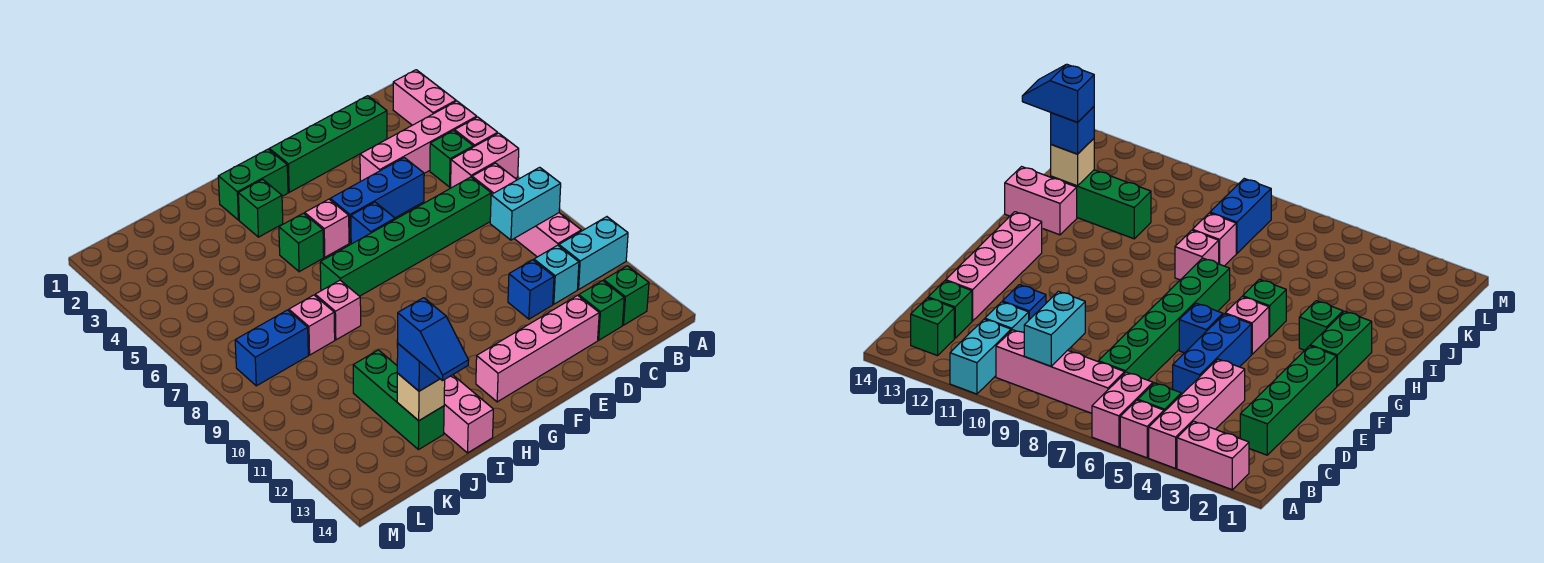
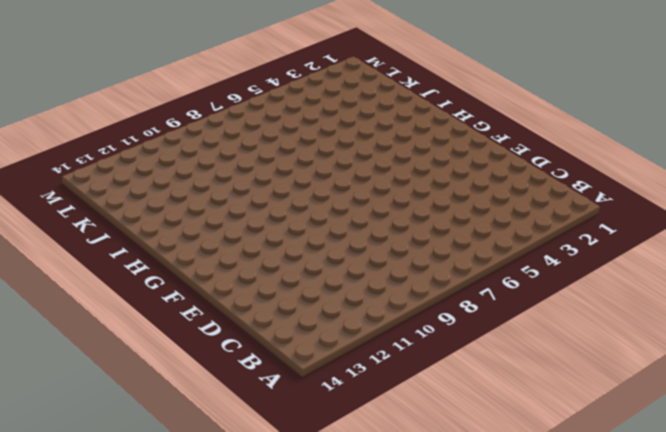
none -> pink 1x2 brick [393,70,456,125]
none -> pink 1x4 brick [360,101,477,181]
none -> pink 1x1 brick [455,117,498,147]

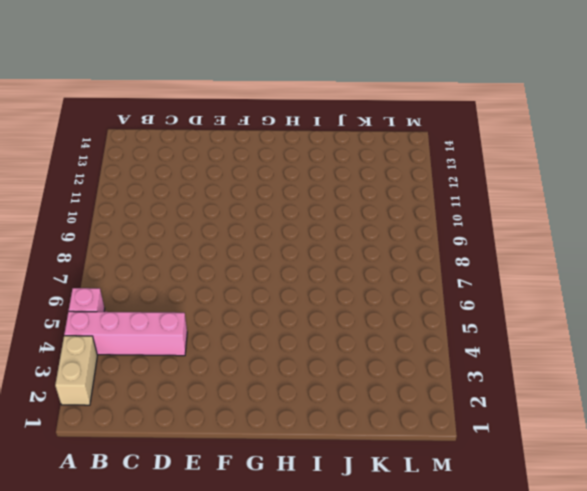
tan 1x2 brick [55,336,97,405] -> pink 1x2 brick [393,70,456,125]
none -> pink 1x2 brick [451,133,519,188]
none -> cyan 1x2 brick [559,217,628,289]
none -> green 1x1 brick [430,130,473,187]

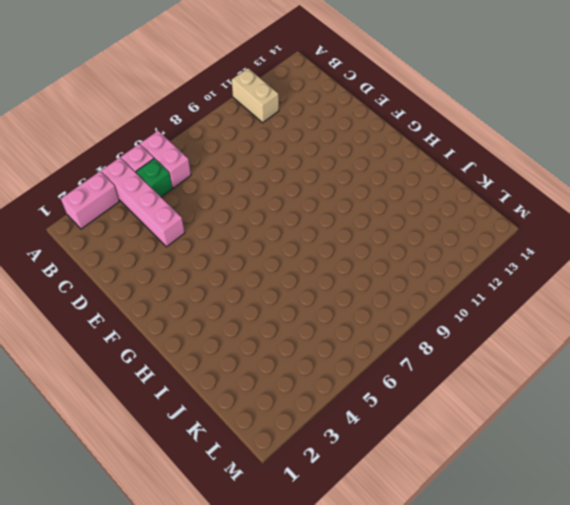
tan 1x2 brick [232,68,279,123] -> cyan 1x2 brick [559,217,628,289]
none -> pink 1x4 brick [472,163,581,257]
none -> green 1x1 brick [604,266,649,325]
none -> green 1x4 brick [269,96,387,192]

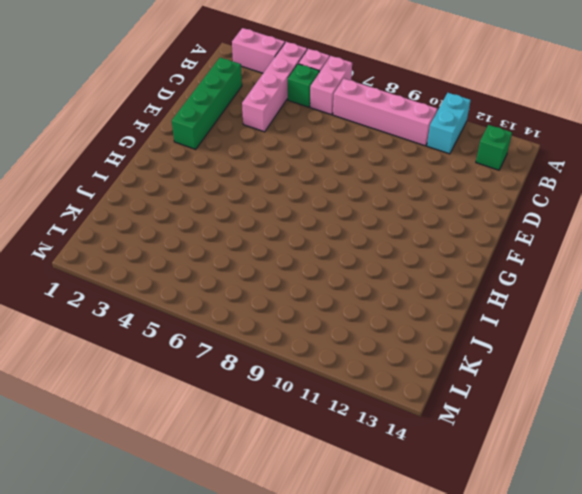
none -> green 1x6 brick [320,177,491,296]
none -> cyan 1x1 brick [534,245,579,304]
none -> green 1x1 brick [579,281,624,340]

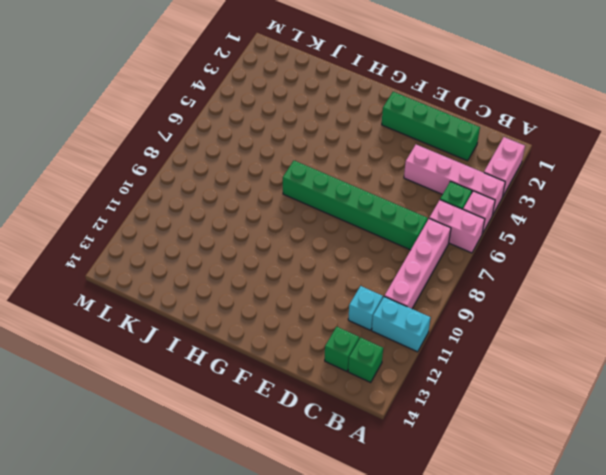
none -> blue 1x3 brick [330,158,424,243]
none -> blue 1x1 brick [508,260,554,319]
none -> pink 1x4 brick [476,295,599,402]

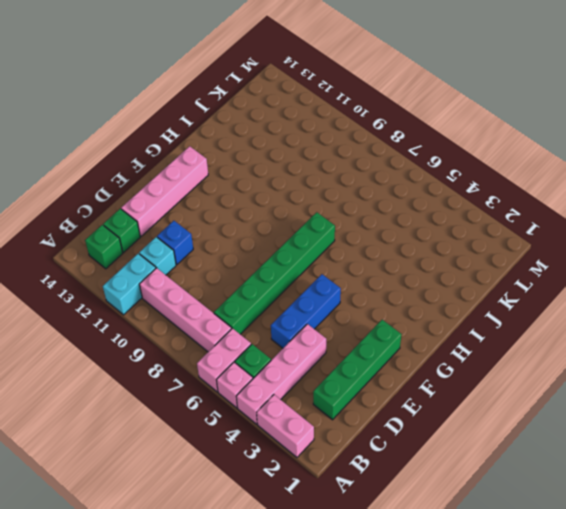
none -> blue 1x1 brick [351,202,395,244]
none -> green 1x2 brick [218,149,288,220]
none -> pink 1x1 brick [305,199,349,257]

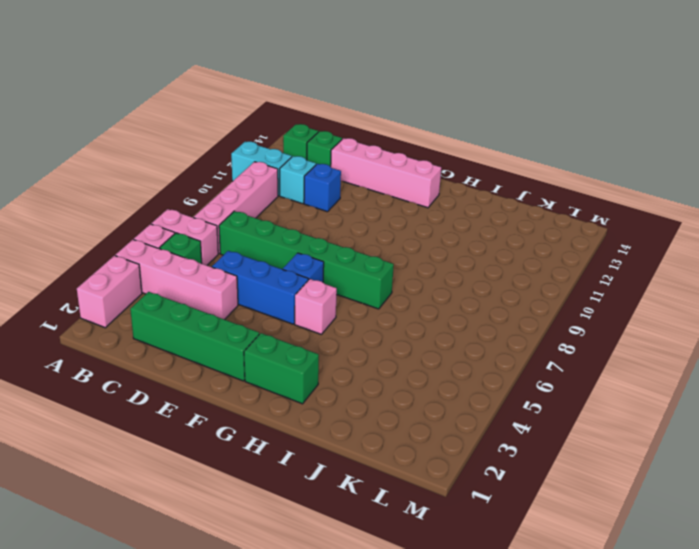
none -> green 1x1 brick [238,179,283,237]
none -> green 1x1 brick [279,213,324,272]
none -> pink 1x1 brick [315,280,361,340]

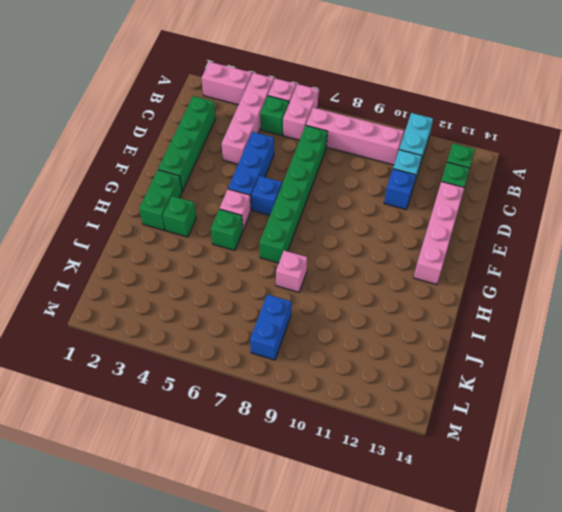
none -> pink 1x2 brick [444,375,493,453]
none -> pink 1x1 brick [289,295,335,355]
none -> green 1x3 brick [353,350,444,450]

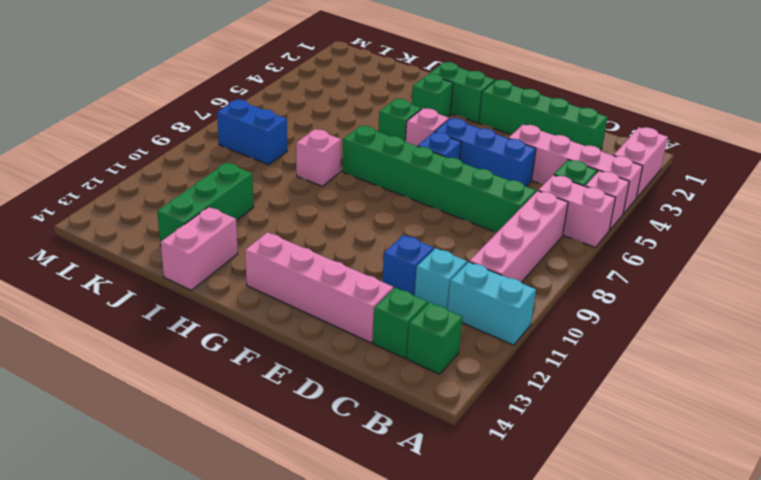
none -> pink 1x1 brick [289,295,335,355]
none -> cyan 1x2 brick [490,167,561,240]
none -> tan 1x1 brick [397,373,445,421]

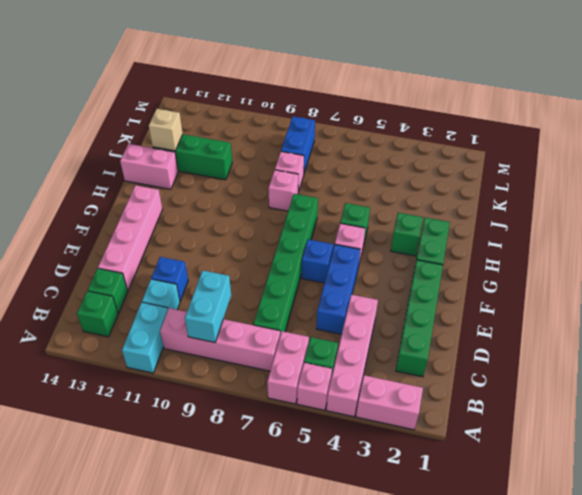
none -> blue 1x1 brick [397,344,440,391]
none -> blue 1x2 slope [398,298,469,381]

